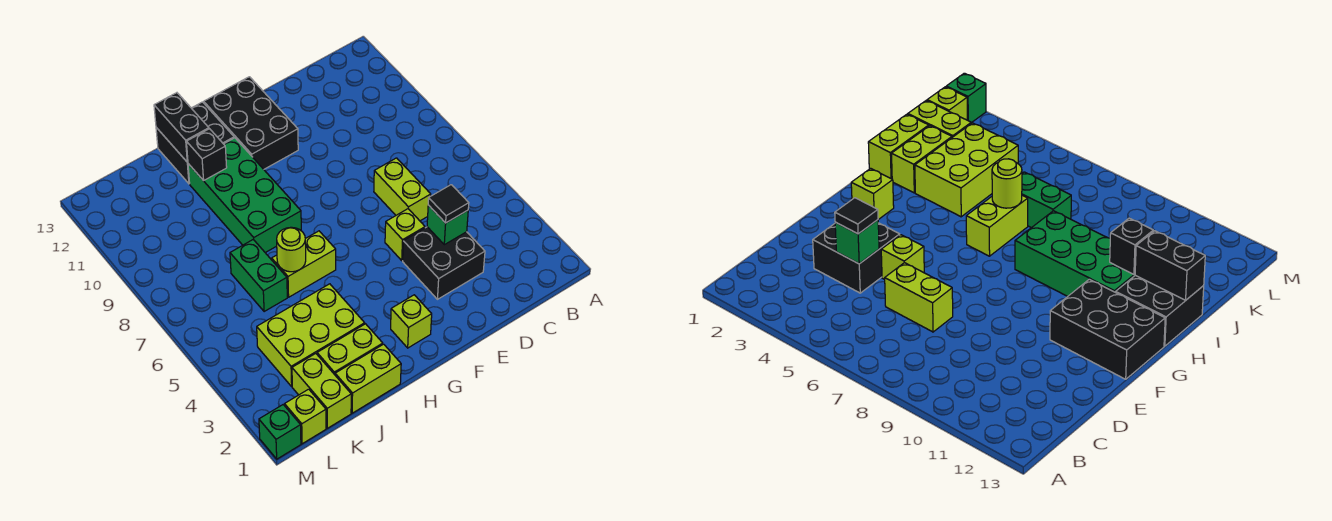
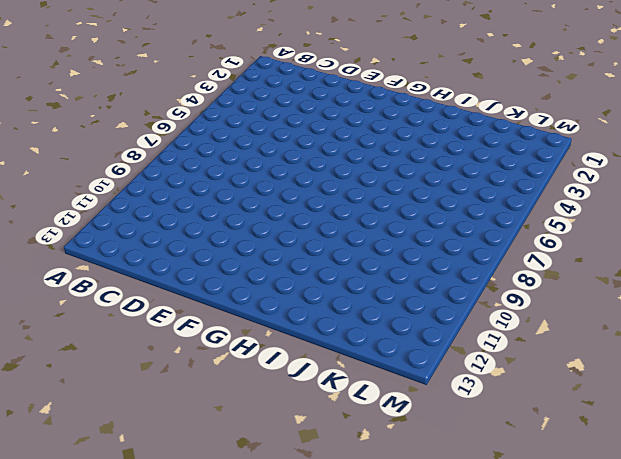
none -> black 2x2 brick [403,227,485,299]
none -> lime 1x2 brick [374,158,431,221]
none -> lime 1x1 brick [385,209,425,260]

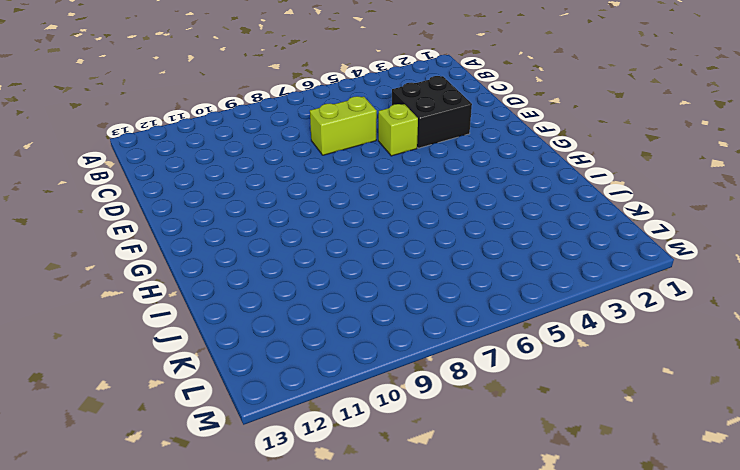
none -> black 2x3 brick [204,77,298,169]
none -> lime 1x1 brick [391,295,432,348]
none -> lime 1x2 brick [272,231,336,297]

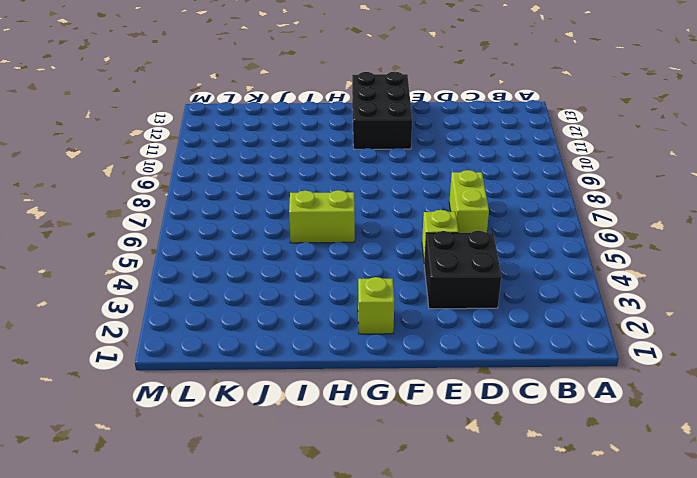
none -> green 2x4 brick [188,138,301,253]
none -> black 2x2 brick [156,102,234,184]
none -> lime 1x2 brick [335,344,401,413]

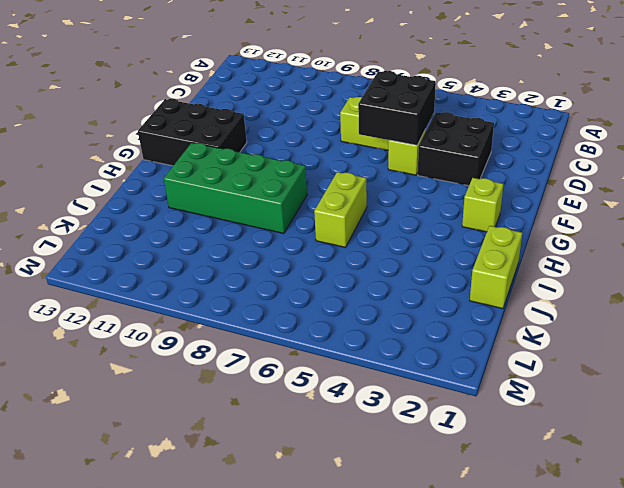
black 2x2 brick [358,71,436,145] -> black 2x2 brick moved to [156,102,234,184]
none -> lime 1x2 brick [317,324,383,375]
none -> lime 2x3 brick [257,284,365,386]
none -> green 1x2 brick [230,239,287,312]

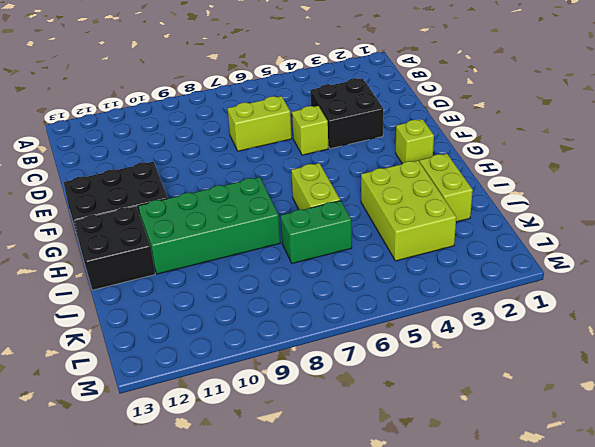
none -> lime 1x2 brick [335,344,401,413]
none -> lime 1x2 brick [292,353,351,428]
none -> lime 1x1 brick [285,389,326,444]

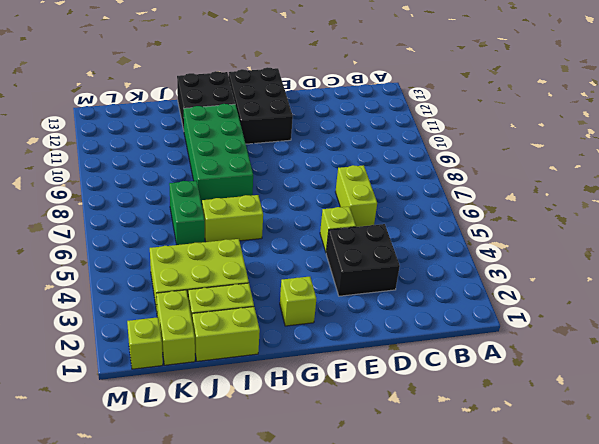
none -> green 1x1 brick [259,405,301,459]
none -> green 1x1 brick [427,205,468,245]
none -> lime 1x1 round brick [277,227,306,272]

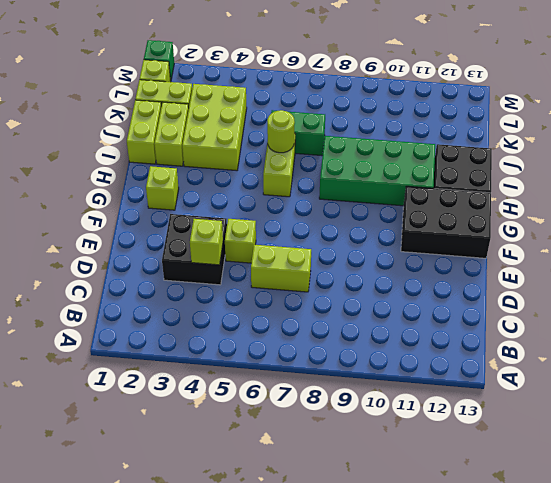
lime 1x1 brick [190,219,223,265] -> green 1x1 brick [427,205,468,245]
none -> black 1x1 brick [187,129,227,181]
none -> black 1x2 brick [154,93,209,162]
none -> black 1x1 tile [428,185,469,223]

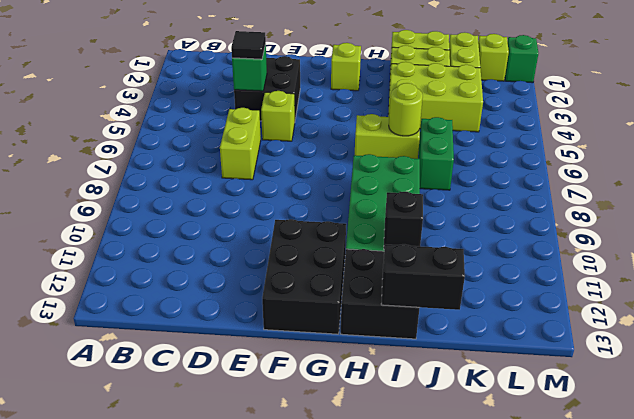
black 1x2 brick [381,244,465,310] -> black 1x2 brick turned to [154,93,209,162]

